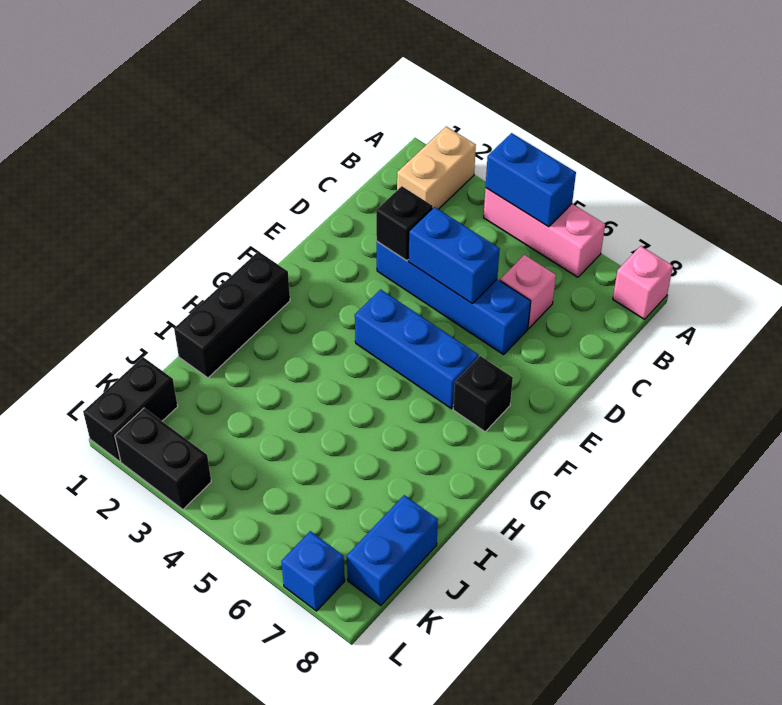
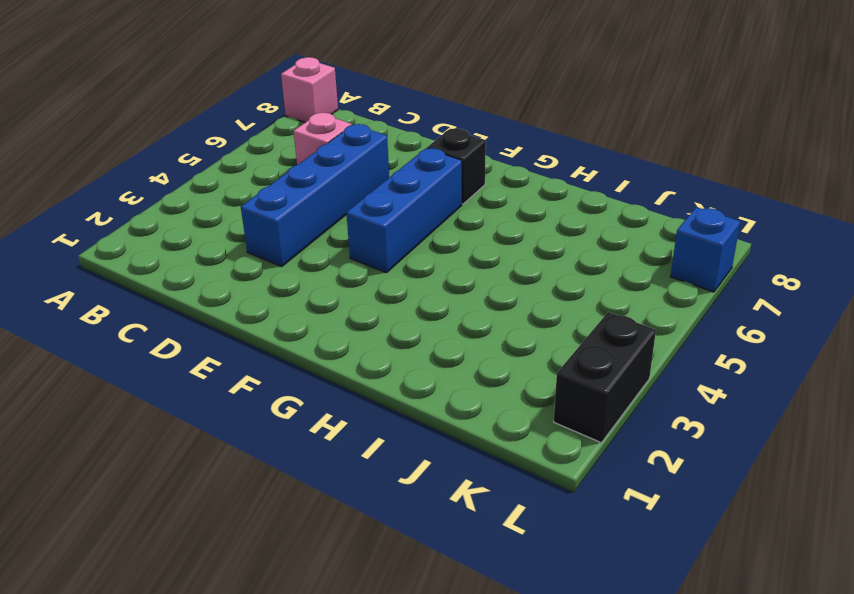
none -> tan 1x2 brick [397,127,476,209]
none -> pink 1x3 brick [484,188,605,277]
none -> black 1x3 brick [174,251,290,378]

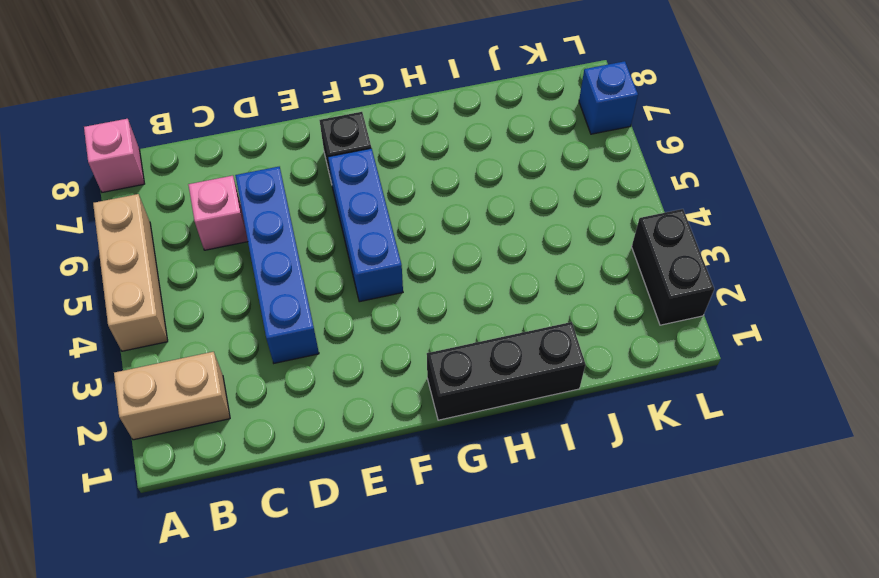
tan 1x3 brick [93,194,168,351] -> pink 1x3 brick [484,188,605,277]
none -> blue 1x2 brick [347,495,438,605]
none -> black 1x2 brick [83,357,178,461]
none -> blue 1x2 brick [486,133,576,227]

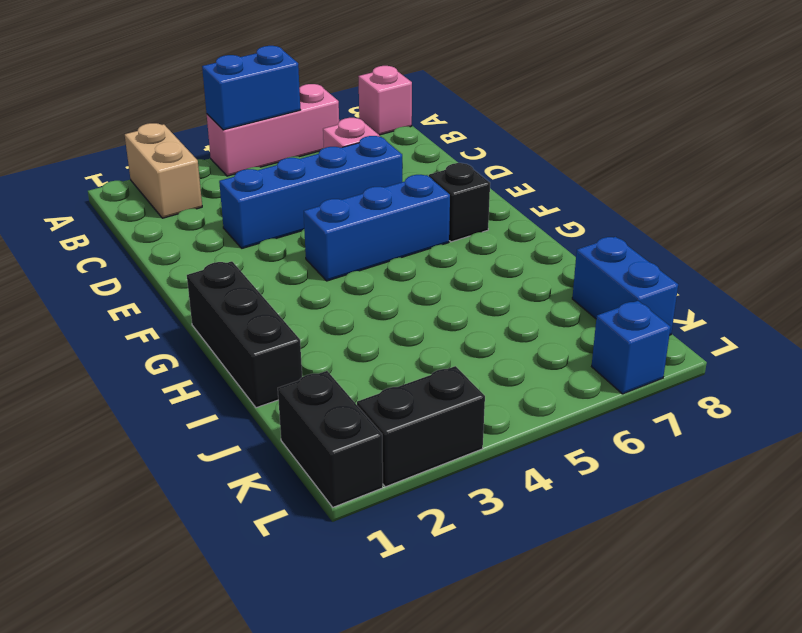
none -> black 1x1 brick [376,186,433,261]
none -> blue 1x2 brick [409,207,500,304]

